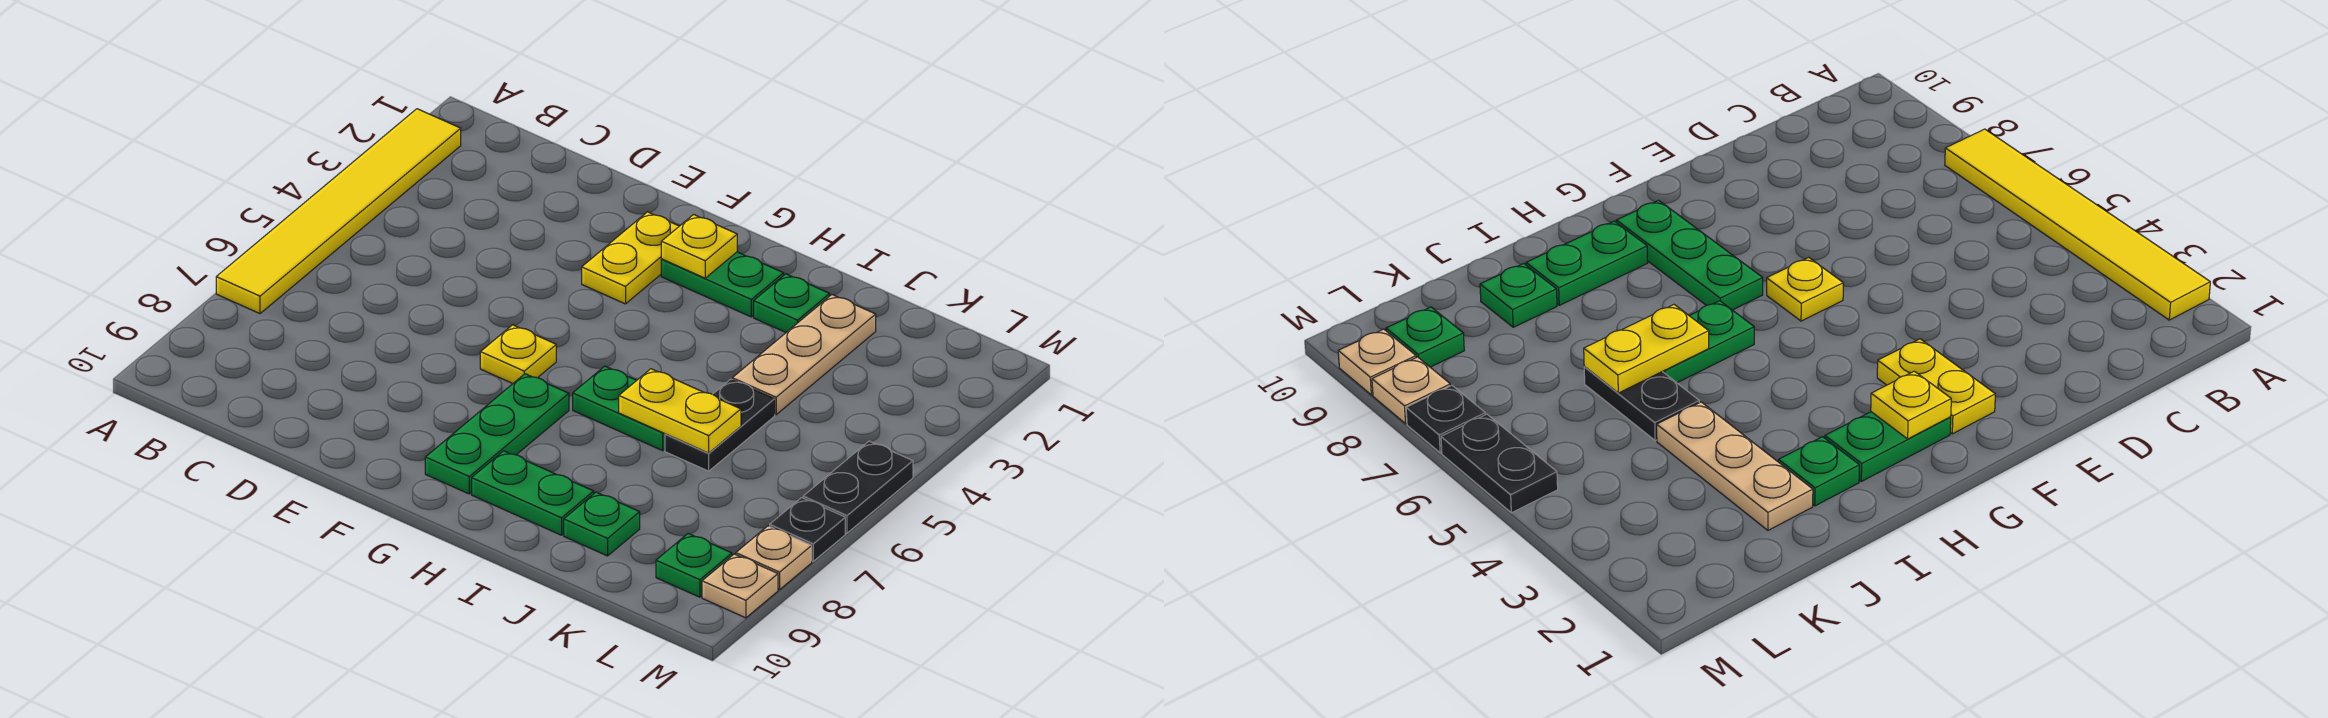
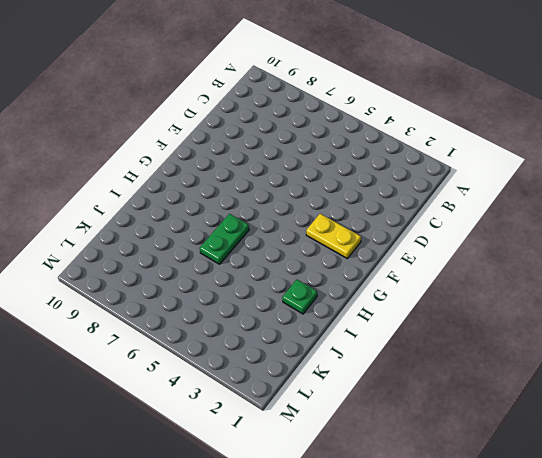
none -> yellow 1x6 tile [216,109,461,314]
none -> yellow 1x1 plate [480,325,556,383]
none -> green 1x2 plate [661,252,784,317]

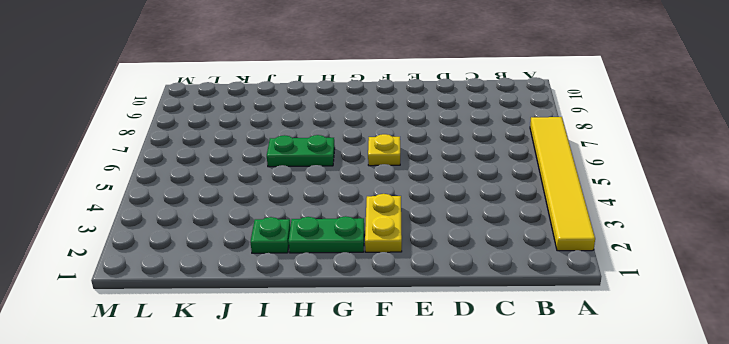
none -> green 1x3 plate [425,374,569,494]
none -> green 1x2 plate [472,451,594,535]
none -> tan 1x3 plate [732,295,876,415]

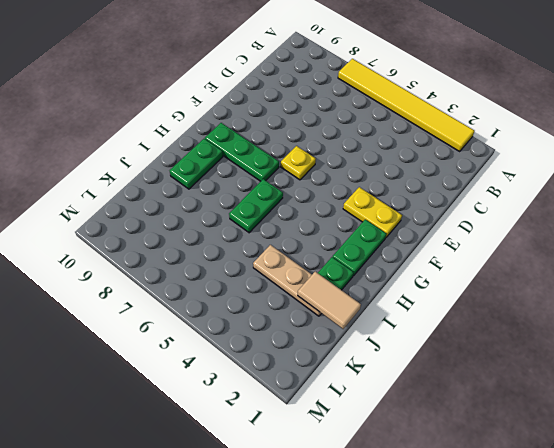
tan 1x2 tile [298,272,361,329] -> none
none -> black 1x2 plate [665,379,775,471]
none -> green 1x1 plate [564,492,640,556]
none -> green 1x1 plate [656,534,732,597]

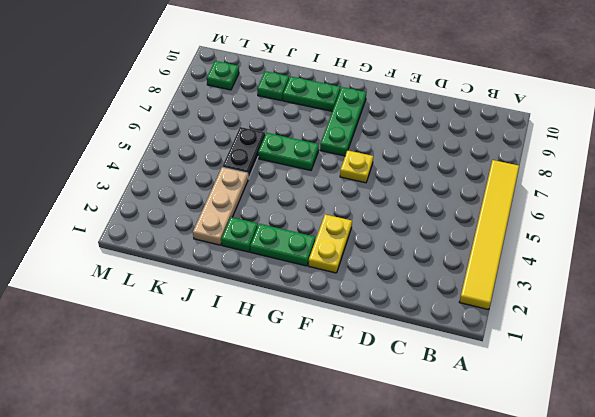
none -> black 1x2 plate [803,441,913,533]
none -> black 1x1 plate [770,498,845,561]
none -> tan 1x1 plate [736,526,812,590]

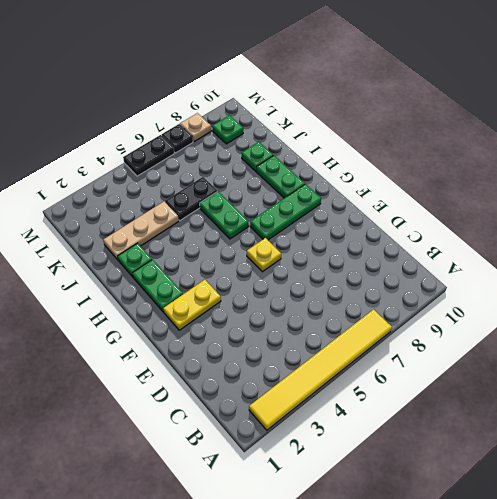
none -> tan 1x1 plate [702,554,778,618]
none -> yellow 1x1 plate [661,215,737,278]
none -> yellow 1x2 plate [619,369,741,453]

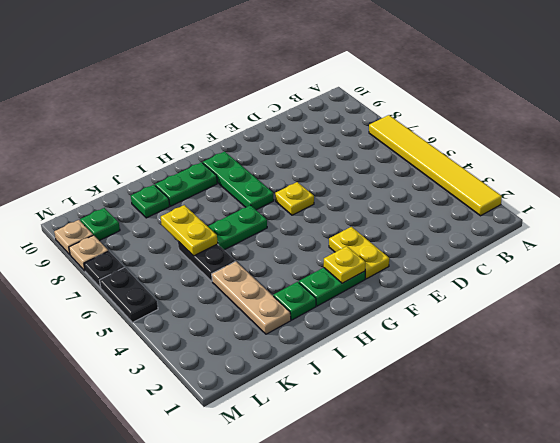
yellow 1x2 plate [161,205,218,256] -> yellow 1x2 plate turned to [619,369,741,453]

